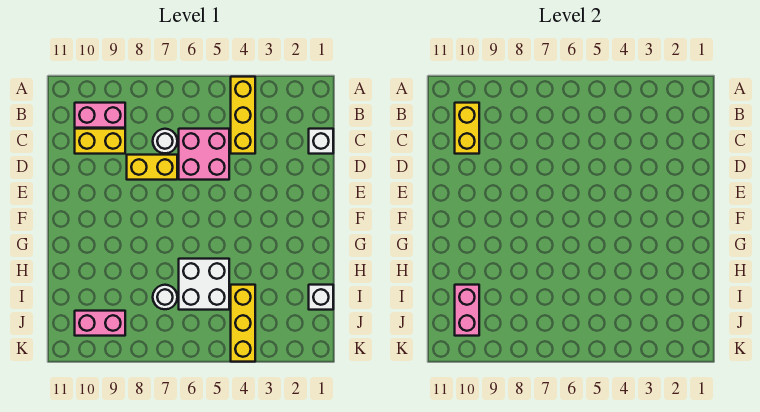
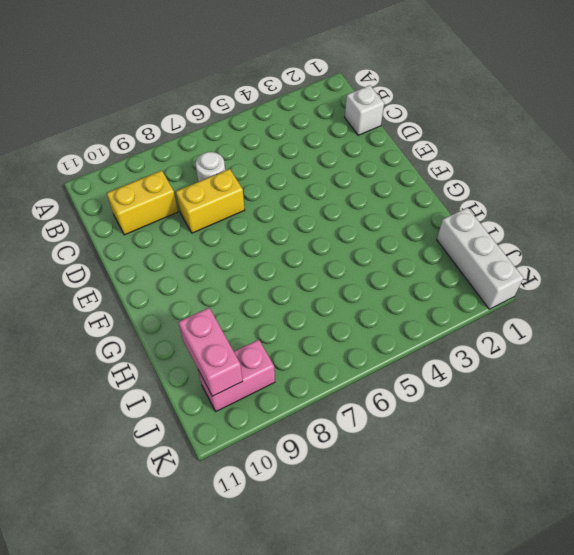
white 1x3 brick [437,208,523,309] -> white 1x1 brick [309,285,333,310]
none -> yellow 1x3 brick [231,77,255,154]
none -> pink 1x2 brick [75,103,125,128]
none -> pink 2x2 brick [179,129,229,180]

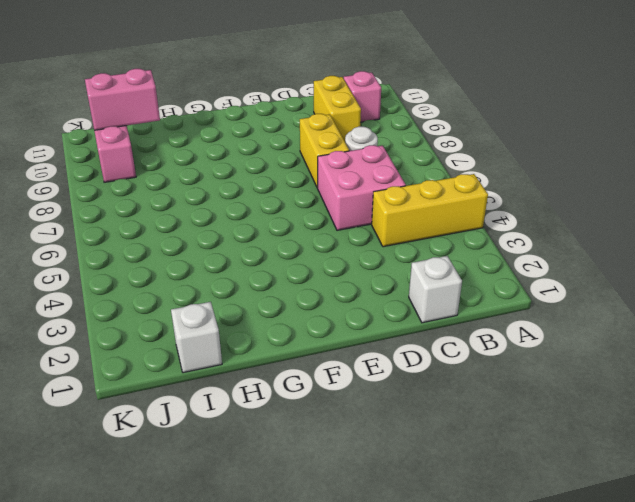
pink 1x1 brick [344,71,381,122] -> pink 1x2 brick [75,103,125,128]
none -> white 2x2 brick [179,259,229,310]
none -> yellow 1x3 brick [231,285,255,362]
none -> white 1x1 round brick [153,285,177,309]

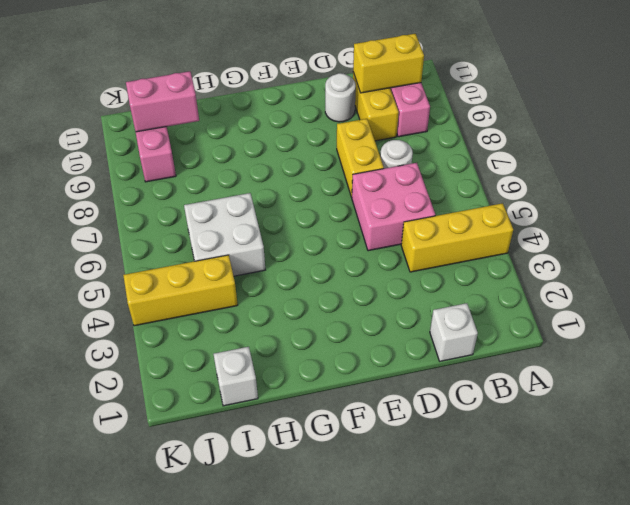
white 1x1 round brick [325,73,356,122] -> white 1x1 round brick moved to [153,285,177,309]

